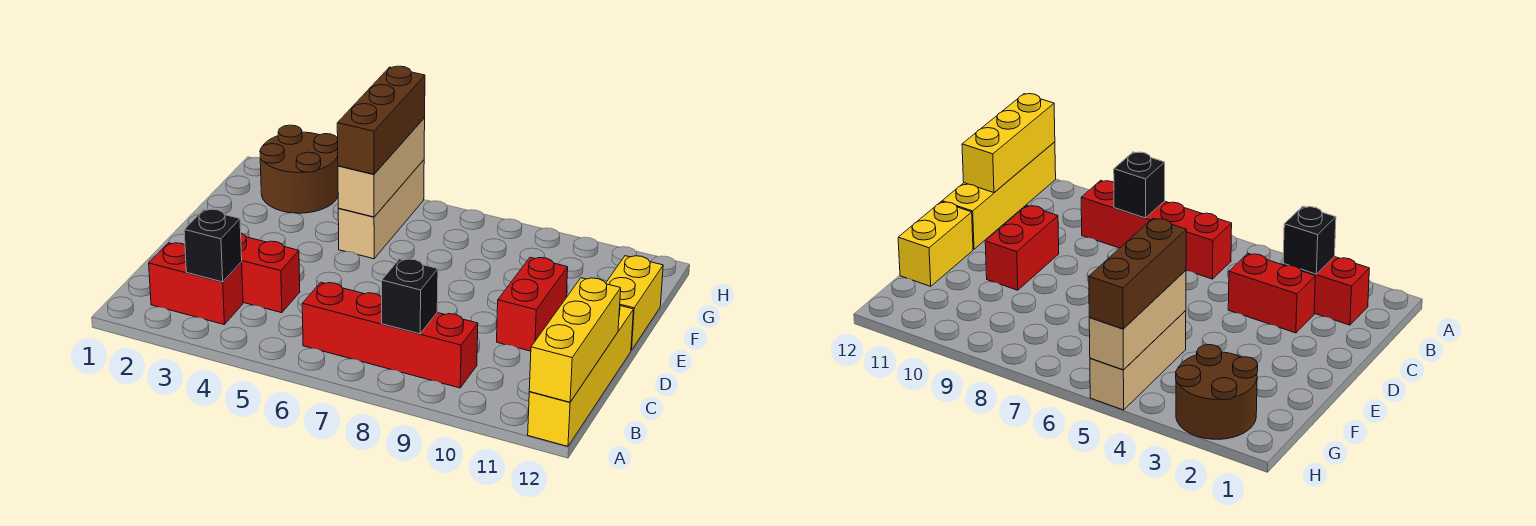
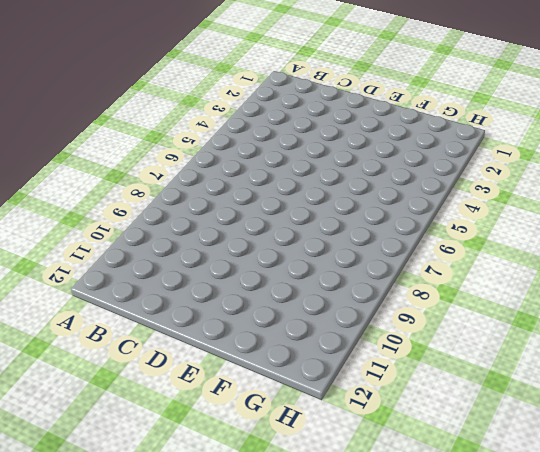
none -> yellow 1x4 brick [528,306,633,446]
none -> red 1x2 brick [149,243,243,324]
none -> red 1x4 brick [302,282,478,388]

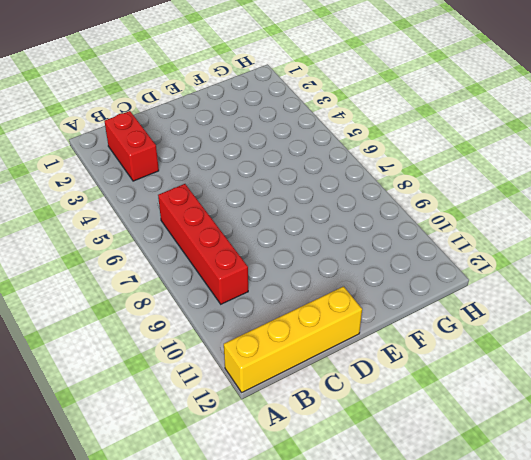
none -> red 1x2 brick [241,233,300,313]
none -> red 1x2 brick [497,257,568,351]
none -> yellow 1x2 brick [606,256,663,350]

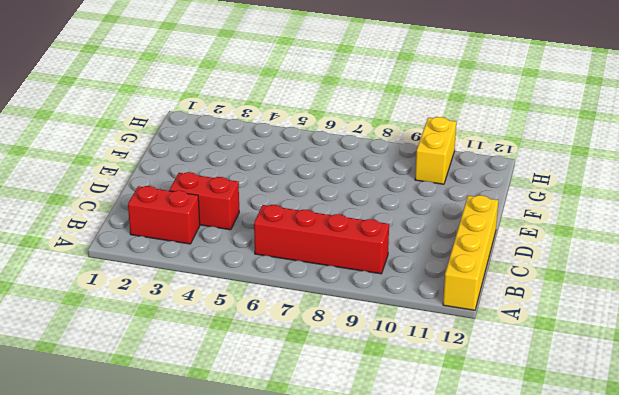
yellow 1x2 brick [415,117,456,184] -> yellow 1x2 brick moved to [606,256,663,350]
none -> red 1x2 brick [497,257,568,351]
none -> tan 1x3 brick [338,160,424,259]
none -> brown 2x2 round brick [260,125,338,213]

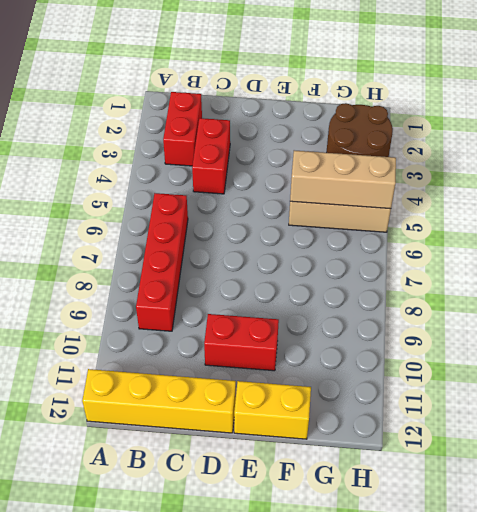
none -> yellow 1x3 brick [529,278,621,402]
none -> black 1x1 brick [184,209,242,282]
none -> black 1x1 brick [382,259,438,334]

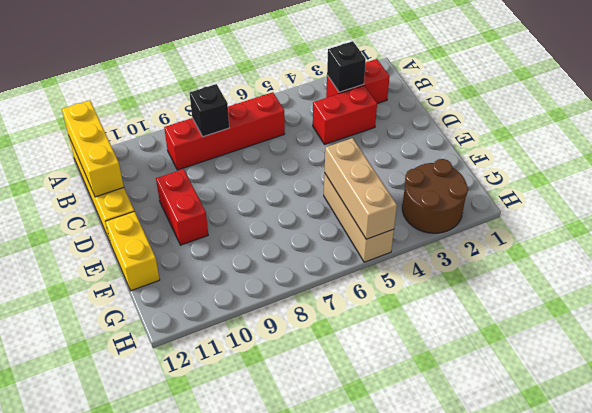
none -> brown 1x3 brick [337,66,425,174]

